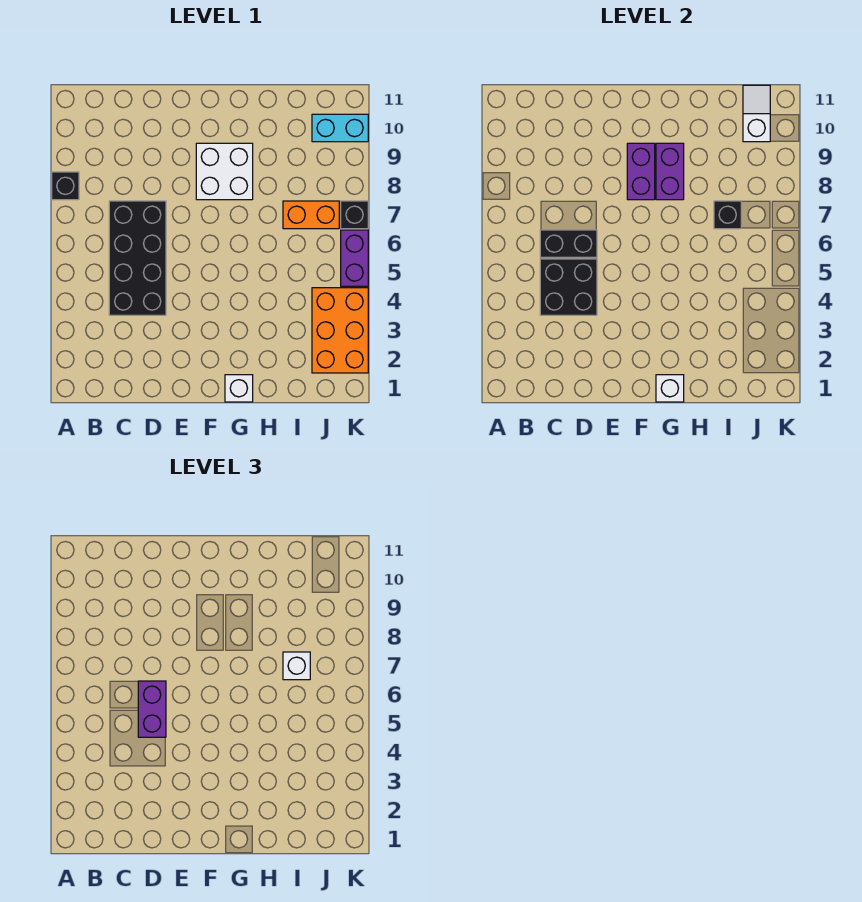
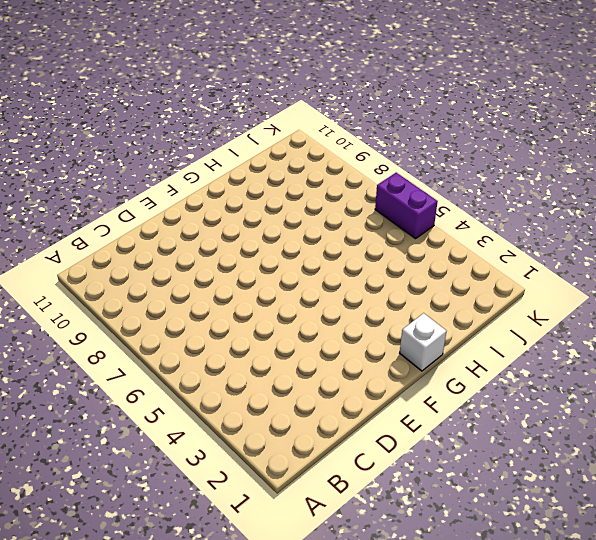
none -> black 1x1 brick [52,172,79,200]
none -> black 2x4 brick [109,201,166,315]
none -> white 2x2 brick [196,143,253,200]

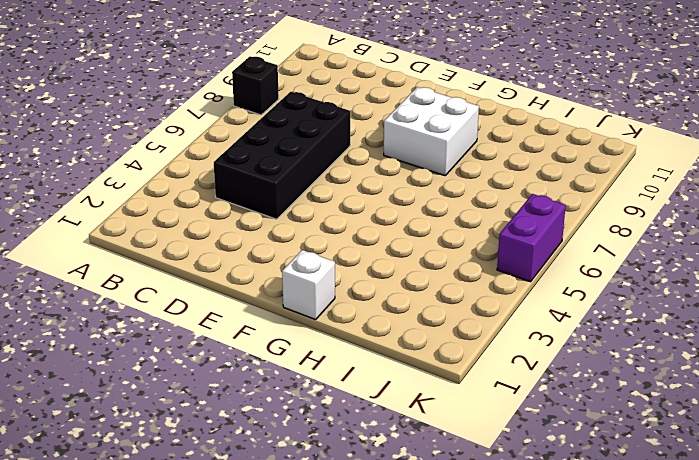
none -> orange 1x2 brick [283,201,339,229]
none -> orange 2x3 brick [312,288,368,373]
none -> cyan 1x2 brick [312,114,368,142]

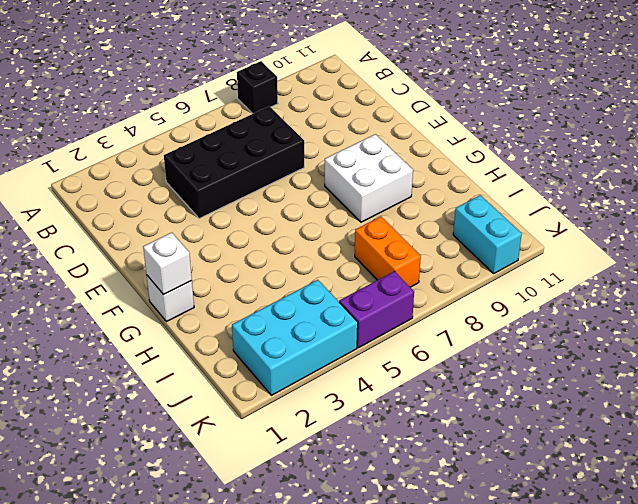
cyan 2x3 brick [232,280,358,395] -> orange 2x3 brick [312,288,368,373]
none -> black 1x1 brick [341,201,368,229]
none -> black 2x2 brick [540,259,597,315]
none -> black 1x2 brick [540,230,597,257]

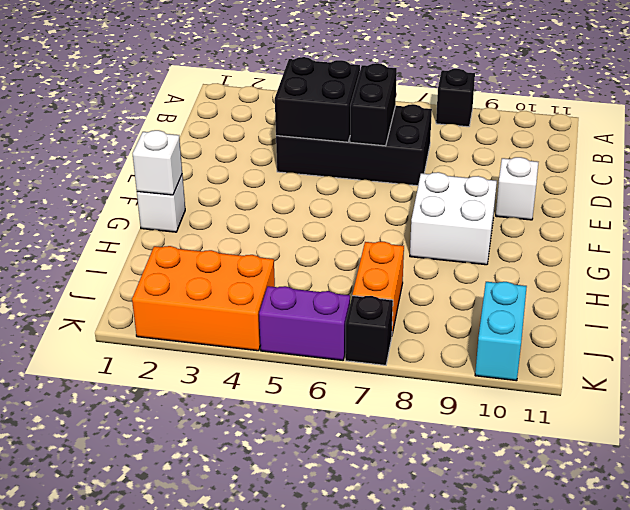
white 1x1 brick [496,157,538,220] -> white 1x1 brick moved to [283,652,310,680]
none -> purple 1x2 brick [627,143,655,200]
none -> purple 1x2 brick [656,143,684,200]
none -> black 1x1 brick [714,201,741,229]

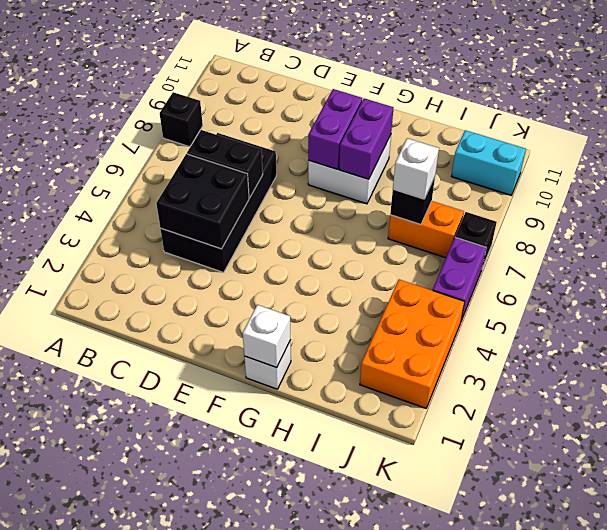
none -> white 1x2 slope [743,85,770,142]
none -> purple 1x2 brick [138,681,166,737]

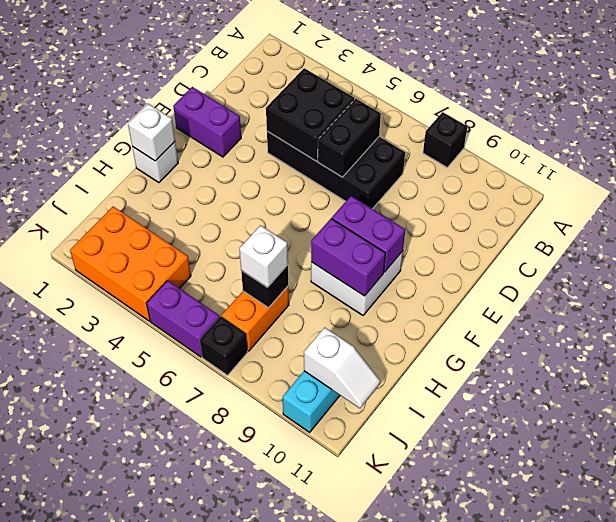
purple 1x2 brick [173,87,241,157] -> purple 1x2 brick moved to [138,681,166,737]

